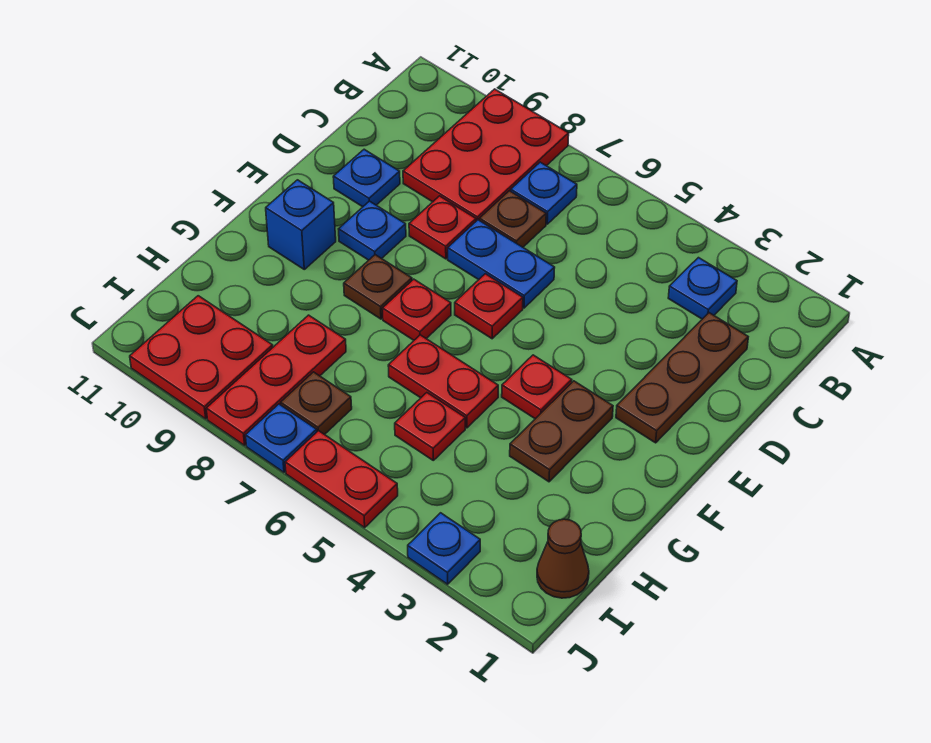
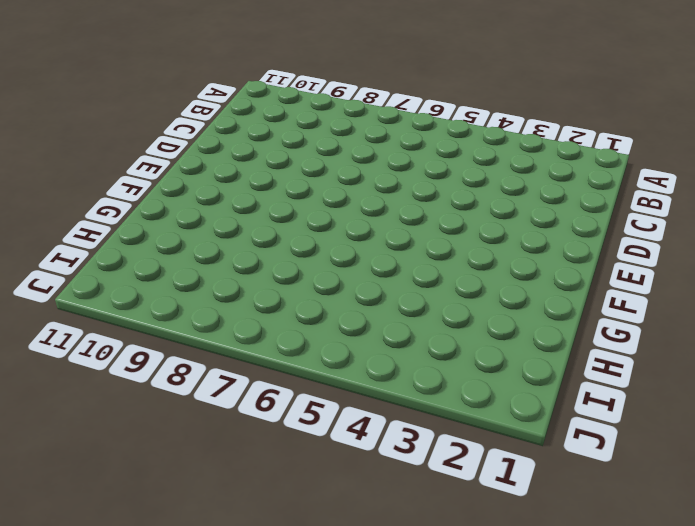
none -> red 2x3 plate [403,89,569,221]
none -> blue 1x1 plate [668,258,737,319]
none -> blue 1x1 plate [511,162,577,224]

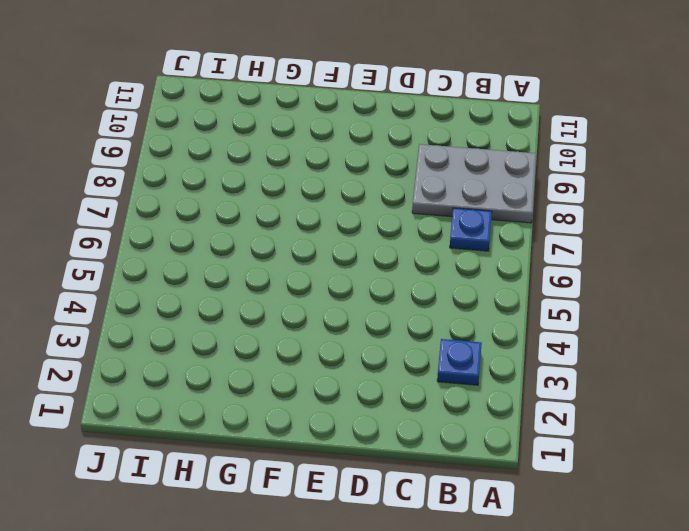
grey 2x3 plate [412,144,536,223] -> red 2x3 plate [403,89,569,221]
none -> brown 1x3 plate [616,313,748,443]
none -> brown 1x1 plate [479,191,546,247]
none -> blue 1x2 plate [448,220,555,308]

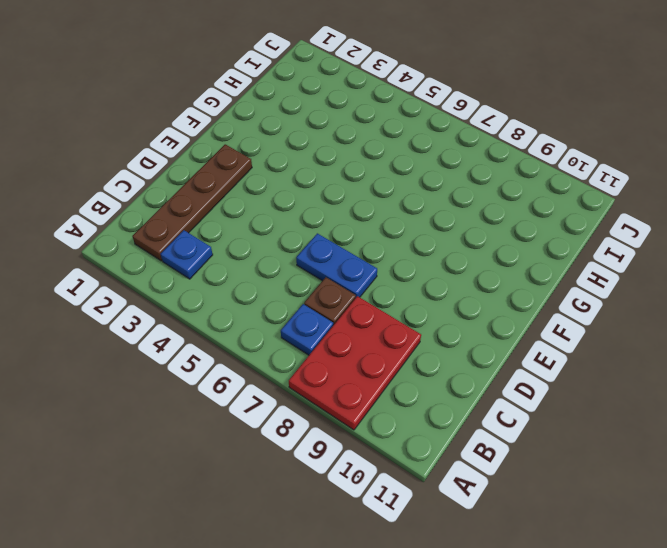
brown 1x4 plate [132,144,252,261] -> brown 1x3 plate [616,313,748,443]
none -> red 1x1 plate [409,196,476,259]
none -> blue 1x1 plate [333,149,400,207]
none -> red 1x1 plate [455,274,523,339]

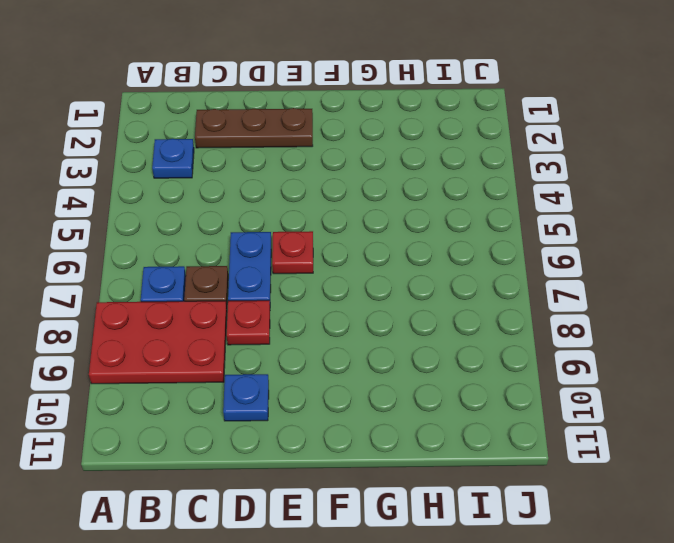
none -> blue 1x1 plate [339,201,406,260]
none -> brown 1x2 plate [510,381,613,482]
none -> red 1x1 plate [502,355,572,419]

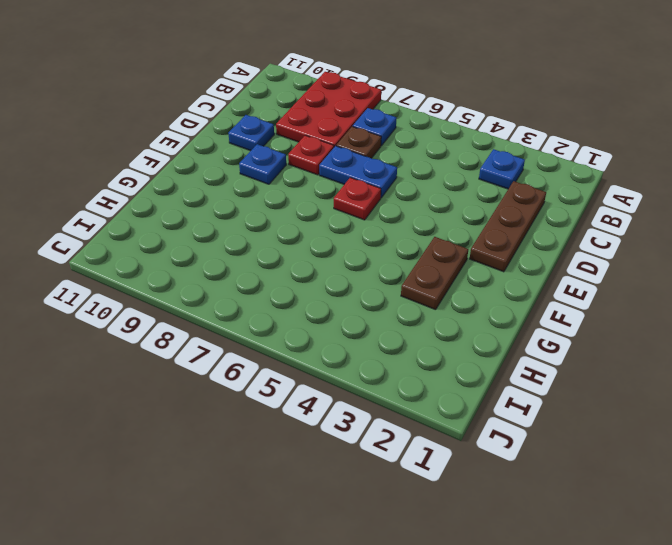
none -> red 1x1 plate [502,355,572,419]
none -> red 1x1 plate [382,279,451,340]
none -> brown 1x1 plate [344,255,412,319]

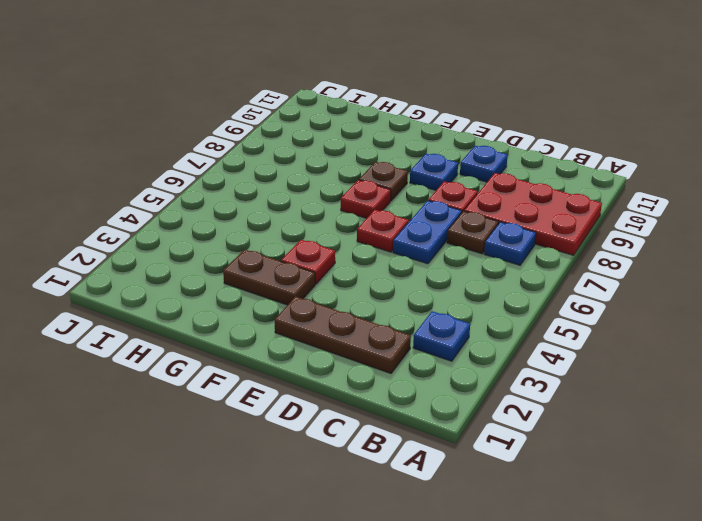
none -> blue 1x1 brick [266,180,336,269]
none -> red 1x2 plate [388,335,498,428]
none -> red 1x1 plate [395,393,465,460]

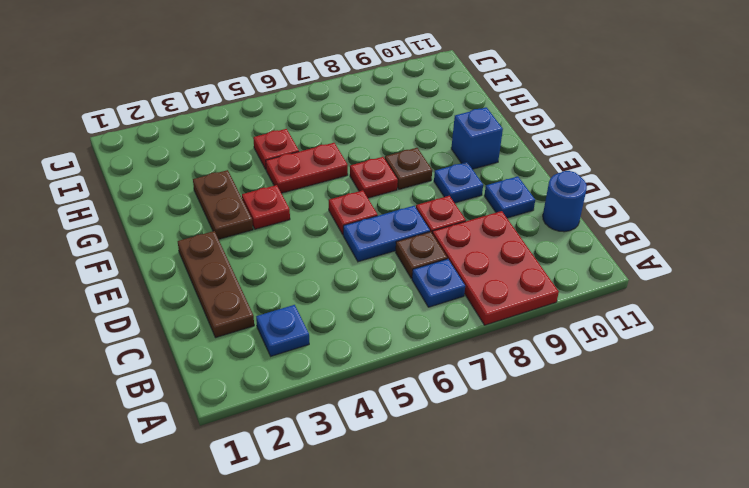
blue 1x1 round brick [543,171,587,232] -> none
none -> red 1x3 plate [206,315,346,445]
none -> brown 1x1 cone [537,519,589,598]
none -> brown 1x1 plate [281,372,352,435]

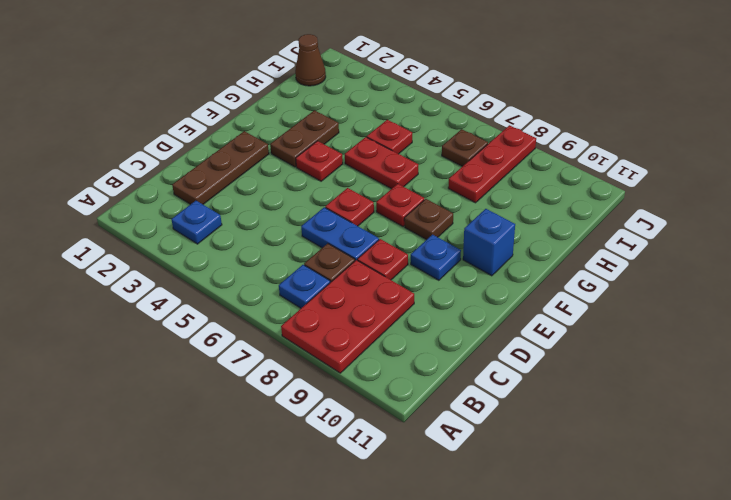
none -> blue 1x1 plate [333,149,400,207]
none -> red 2x2 plate [130,296,273,419]
none -> blue 1x1 plate [408,513,480,584]

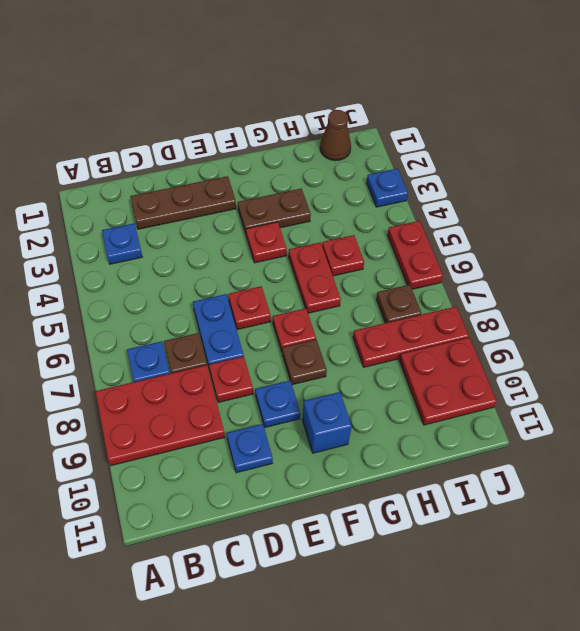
none -> blue 1x1 plate [245,404,317,472]

